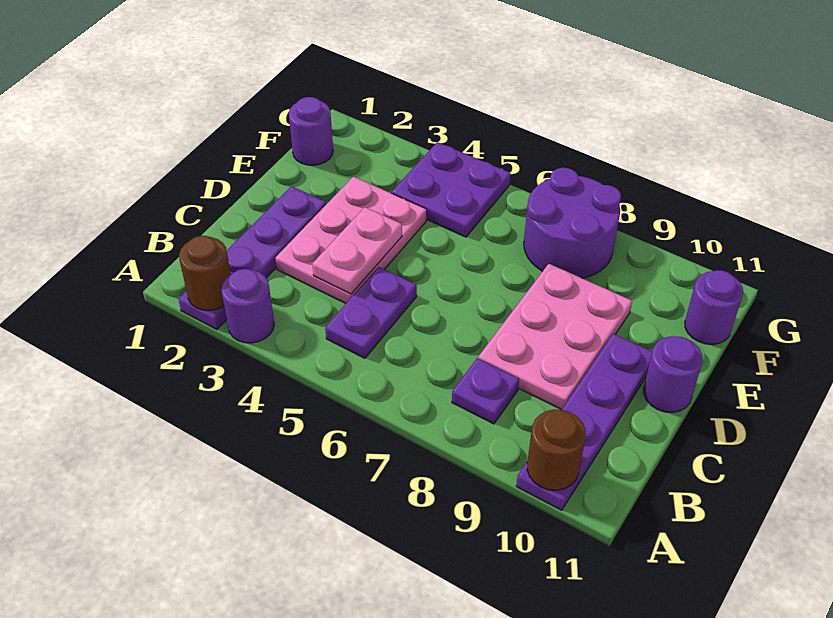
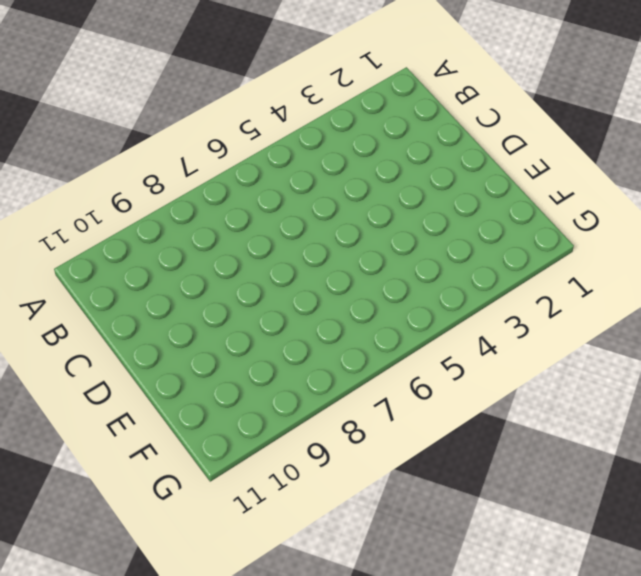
none -> purple 1x4 plate [178,186,326,329]
none -> purple 1x1 round brick [221,269,274,343]
none -> purple 1x4 plate [516,334,652,510]

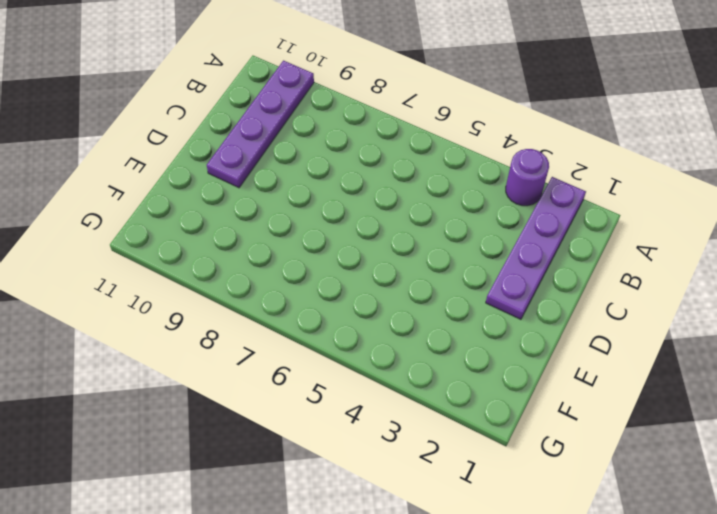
none -> purple 1x2 plate [325,267,417,358]
none -> purple 1x1 plate [452,358,519,424]
none -> pink 2x3 plate [275,177,427,303]

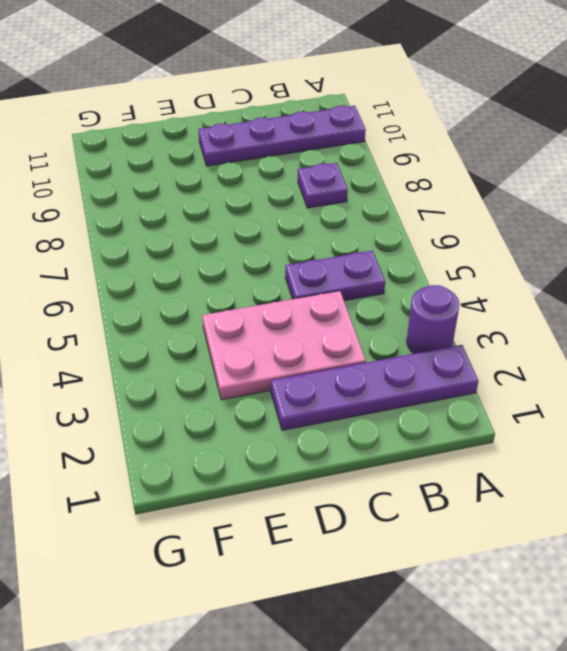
none -> pink 2x3 plate [478,264,632,410]
none -> purple 1x1 round brick [643,336,703,412]
none -> purple 1x1 round brick [289,97,333,165]

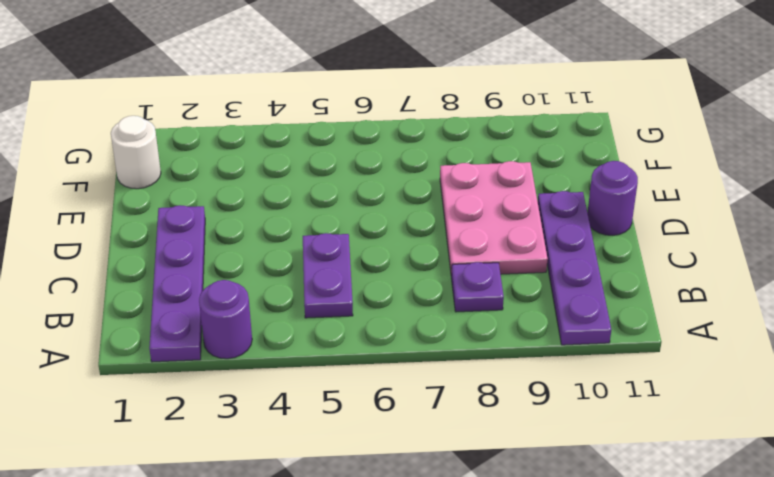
white 1x1 round brick [111,116,161,189] -> purple 1x1 round brick [289,97,333,165]
none -> pink 2x3 plate [275,177,427,303]
none -> purple 2x2 plate [392,142,510,237]
none -> purple 2x2 round brick [524,168,621,278]

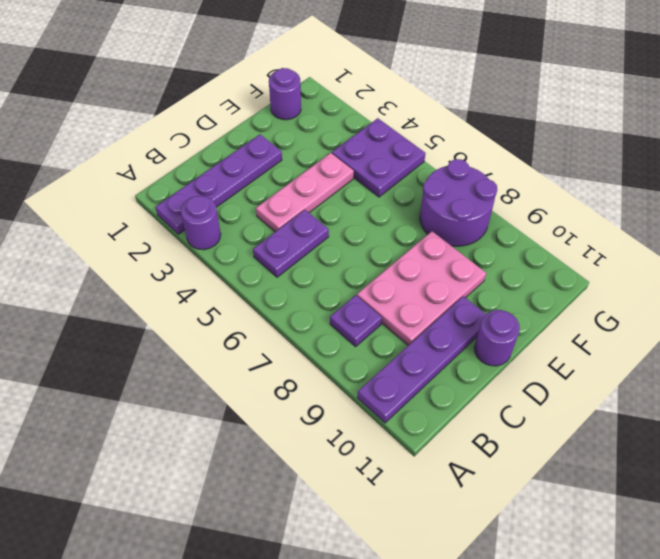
pink 1x3 plate [256,153,354,232] -> pink 2x3 plate [275,177,427,303]
none -> purple 1x1 round brick [685,270,743,344]
none -> brown 1x1 round brick [179,236,231,310]
none -> brown 1x1 round brick [527,409,586,490]

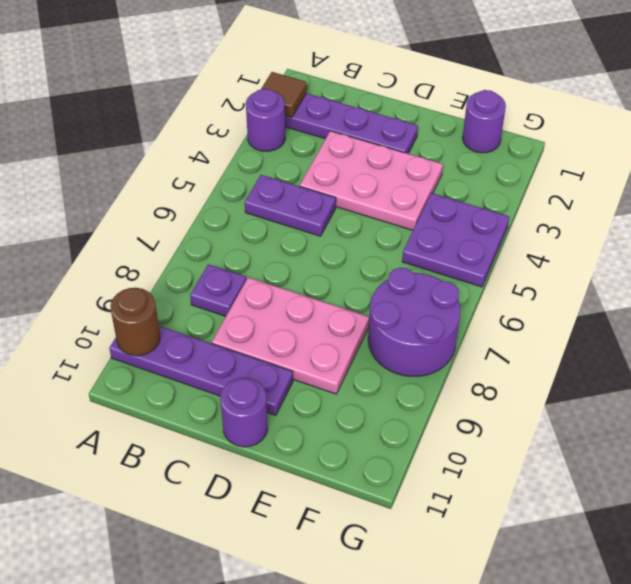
brown 1x1 tile [261,72,307,118] -> brown 1x1 round brick [179,236,231,310]
none -> purple 1x1 round brick [685,270,743,344]
none -> pink 1x2 plate [312,207,402,294]

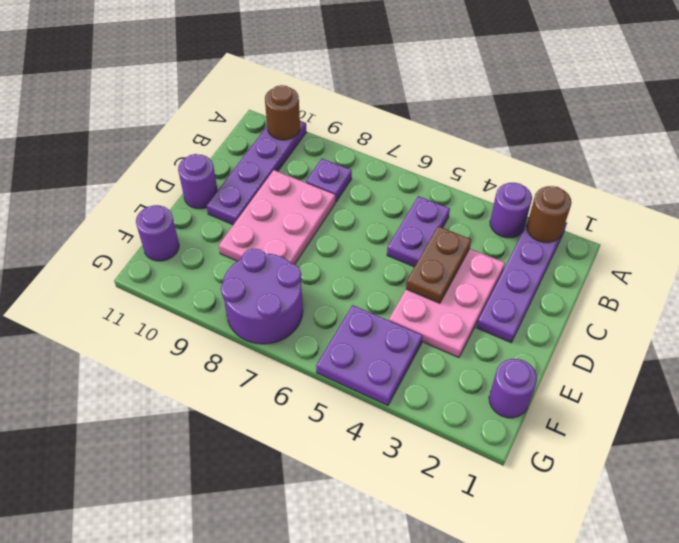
brown 1x2 plate [406,226,471,303] -> pink 1x2 plate [312,207,402,294]

